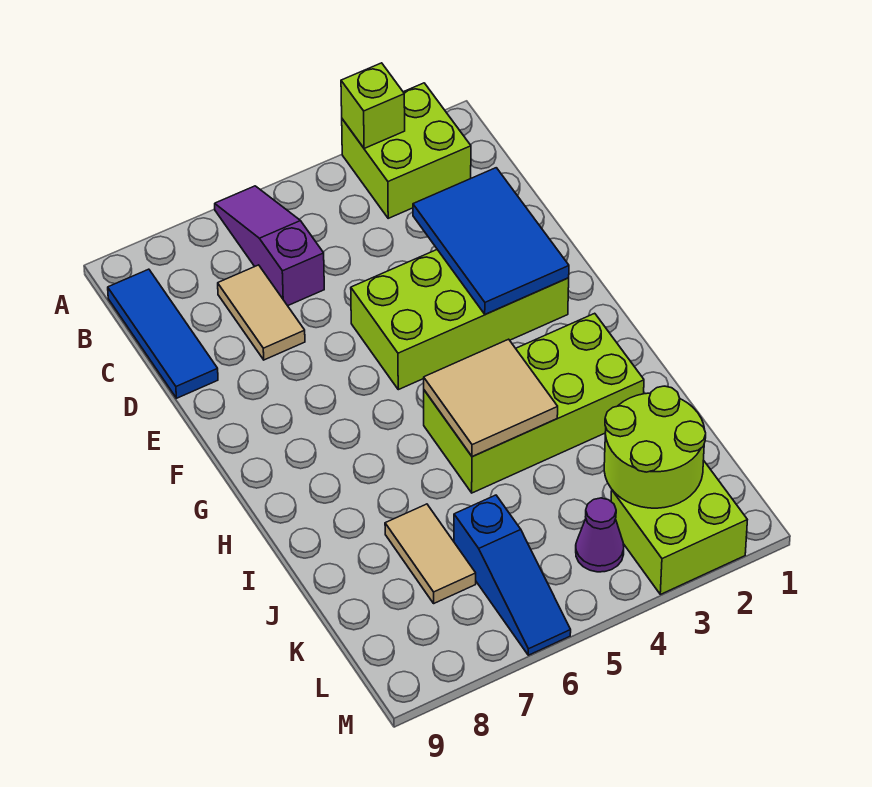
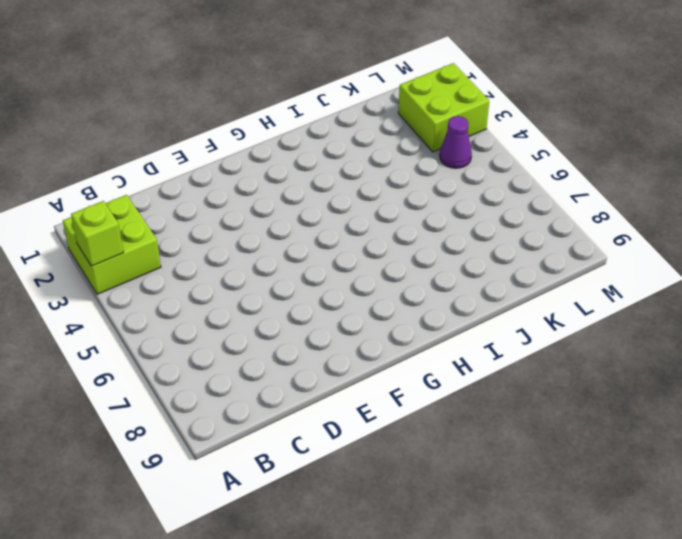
none -> purple 1x3 slope [215,186,324,306]
none -> blue 1x3 tile [108,269,218,398]
none -> tan 1x2 tile [218,265,305,360]

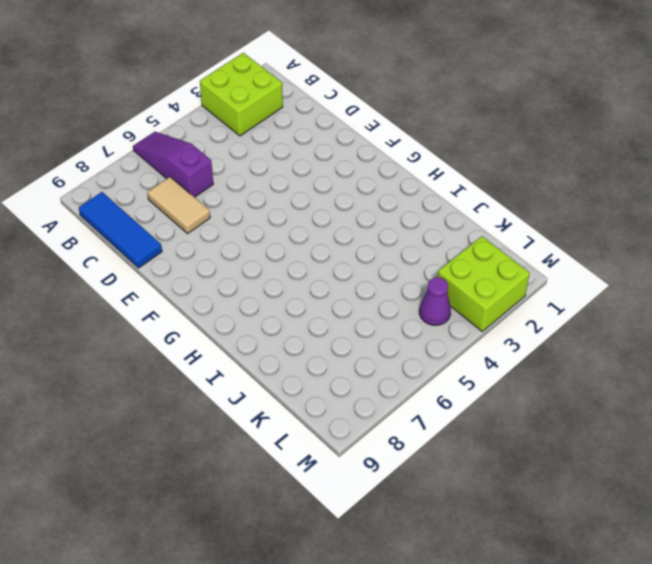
none -> lime 2x4 brick [351,250,569,390]
none -> lime 2x4 brick [424,313,644,493]
none -> tan 1x2 tile [385,504,476,603]

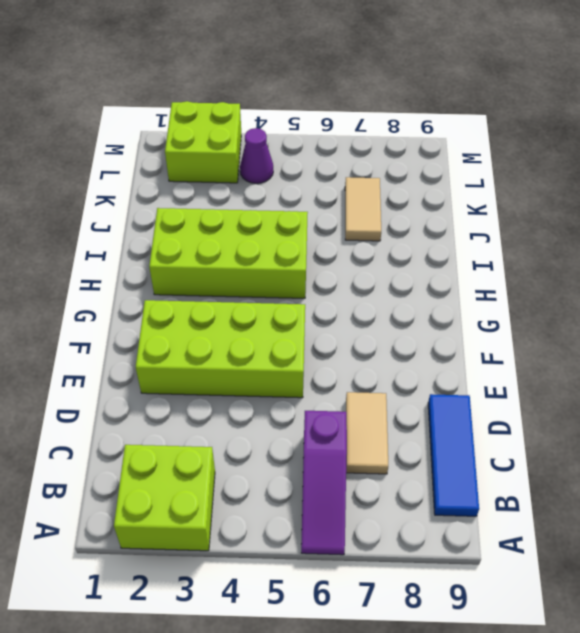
none -> blue 1x3 slope [454,495,571,655]
none -> lime 1x1 brick [341,63,405,149]
none -> blue 2x3 tile [413,168,569,314]

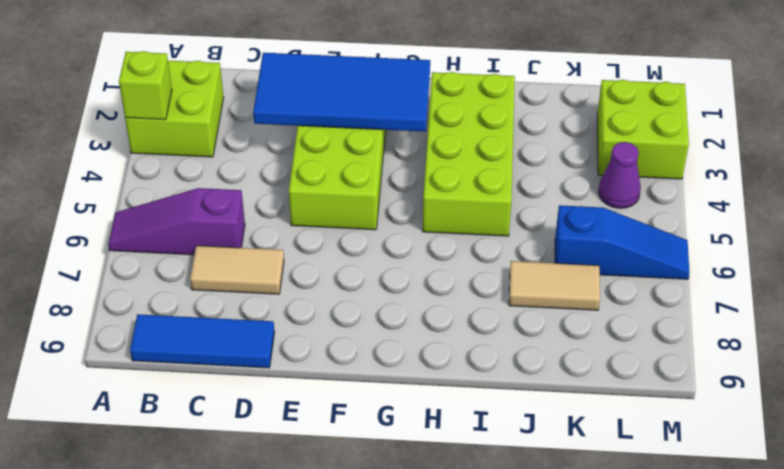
blue 2x4 tile [253,53,430,132] -> blue 2x3 tile [413,168,569,314]
none -> tan 2x2 tile [424,339,558,457]
none -> lime 2x2 round brick [604,386,706,508]

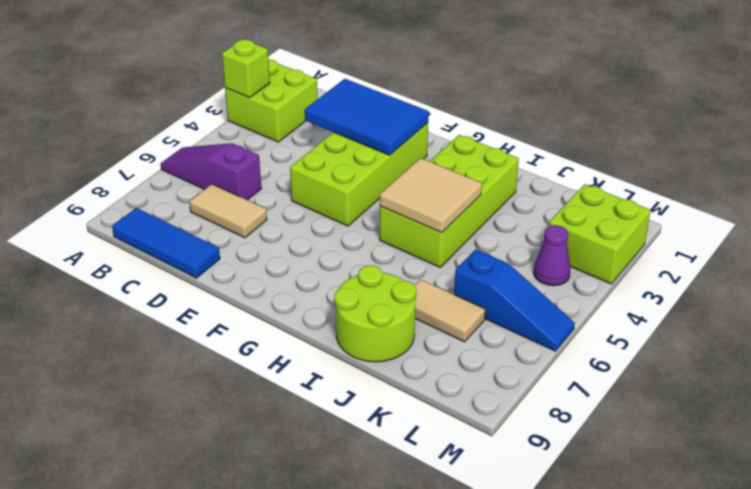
lime 2x2 round brick [334,265,416,362] -> lime 2x2 round brick moved to [604,386,706,508]

